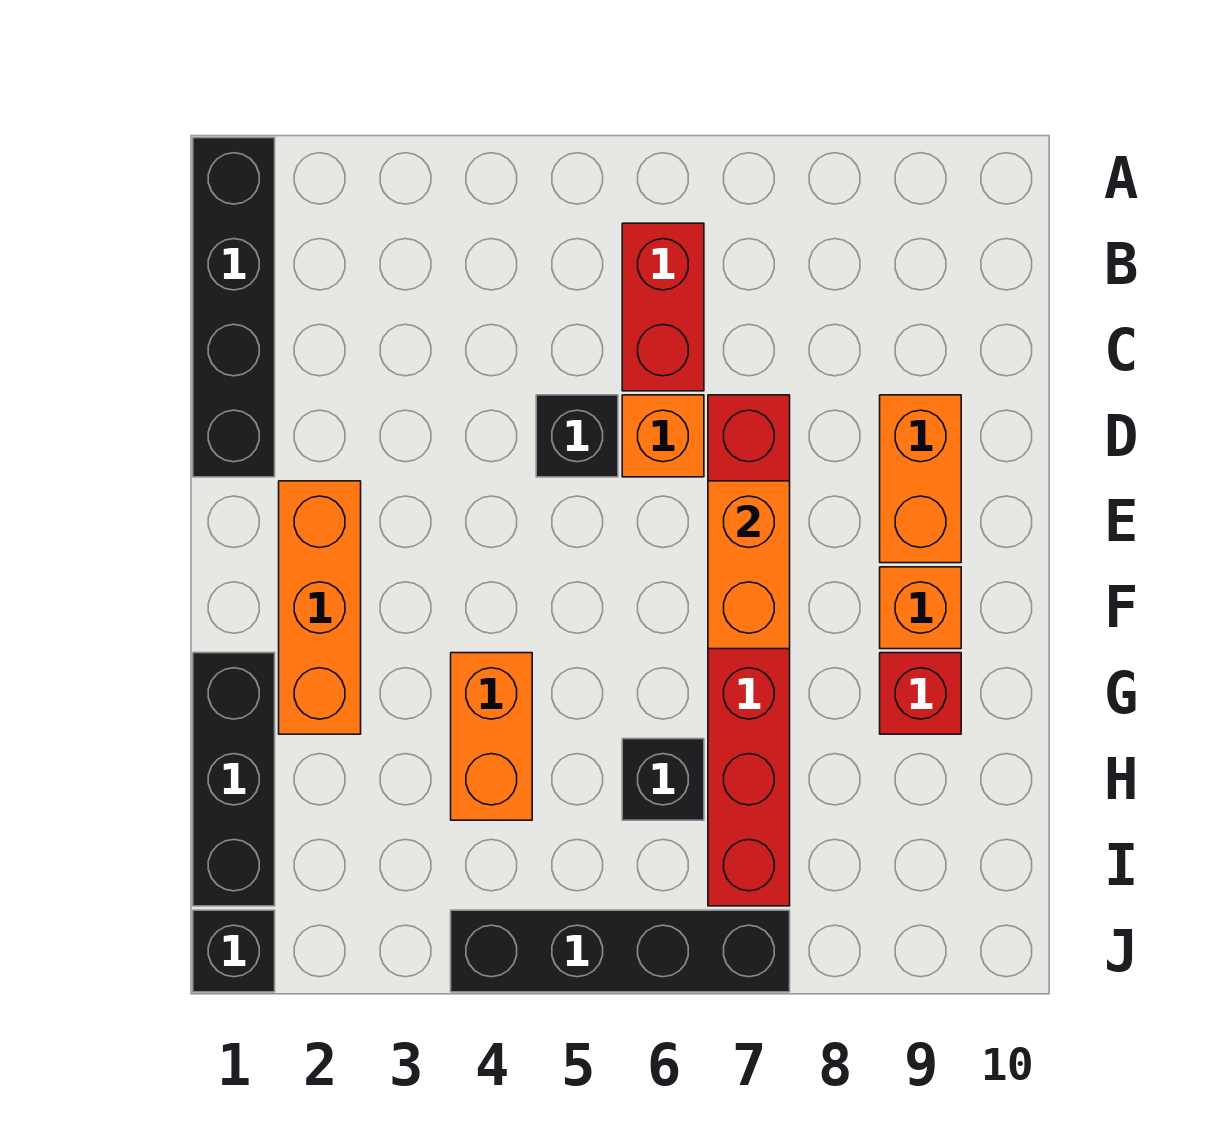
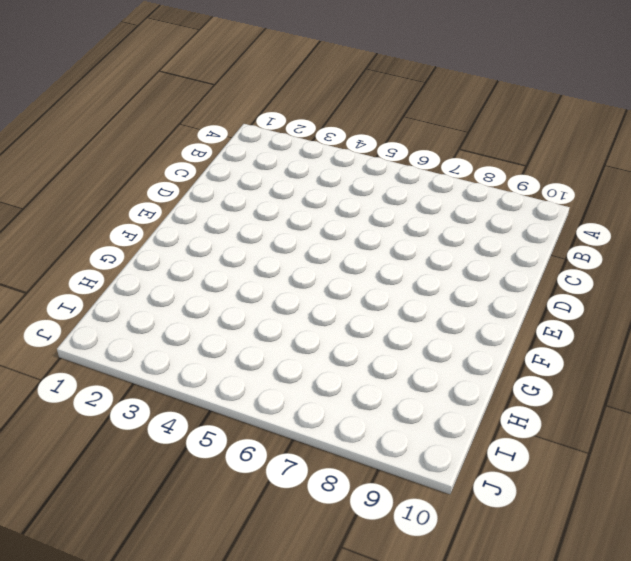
none -> black 1x4 brick [193,138,275,477]
none -> red 1x2 brick [622,223,704,391]
none -> black 1x1 brick [536,395,618,477]

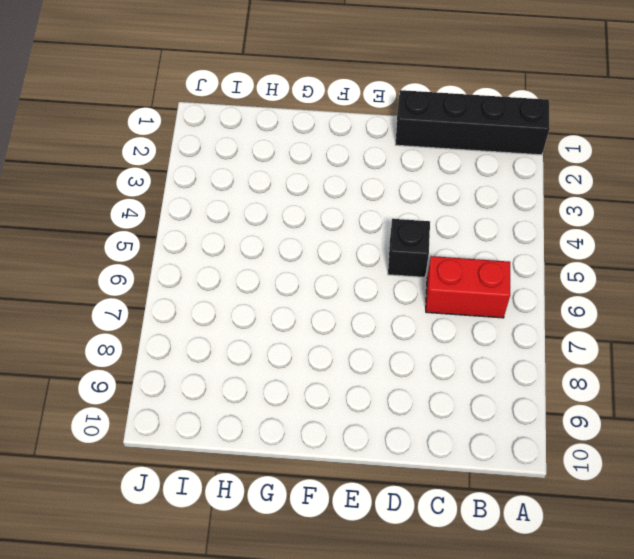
none -> orange 1x1 brick [622,395,704,477]
none -> red 1x6 brick [708,395,790,906]
none -> orange 1x2 brick [880,395,961,563]

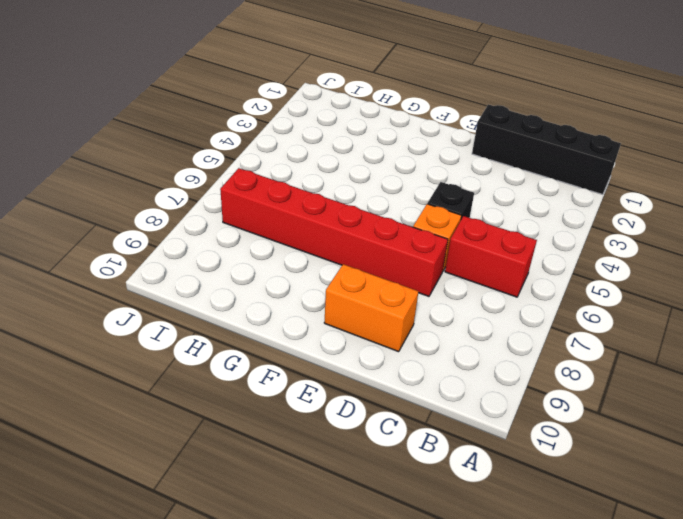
none -> orange 1x3 brick [279,481,361,734]
none -> orange 1x1 brick [880,567,961,649]
none -> black 1x3 brick [193,653,275,906]

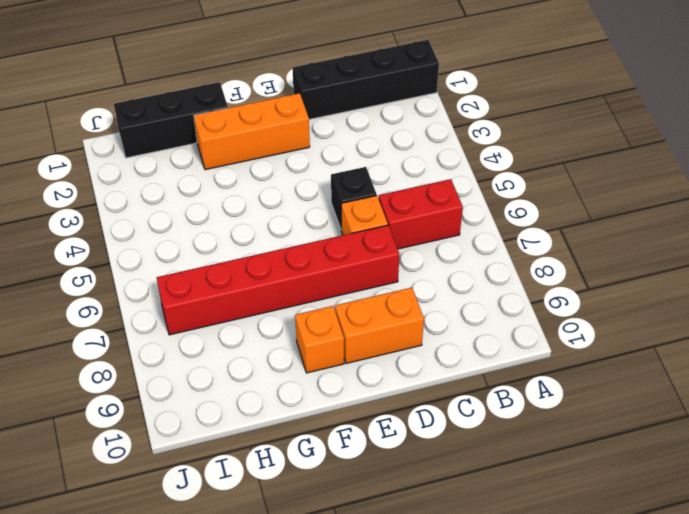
none -> orange 1x2 brick [451,653,532,820]
none -> red 1x1 brick [880,653,961,734]
none -> black 1x1 brick [622,739,704,820]

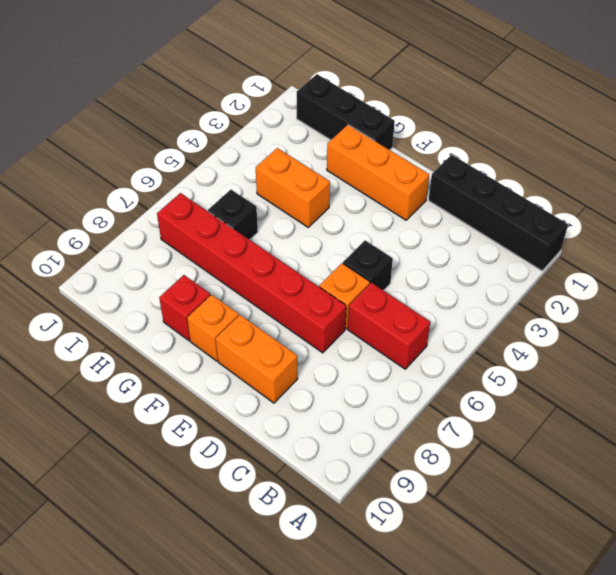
none -> black 1x1 brick [193,910,275,992]
none -> black 1x4 brick [451,910,790,992]
none -> orange 1x2 brick [708,481,790,649]

